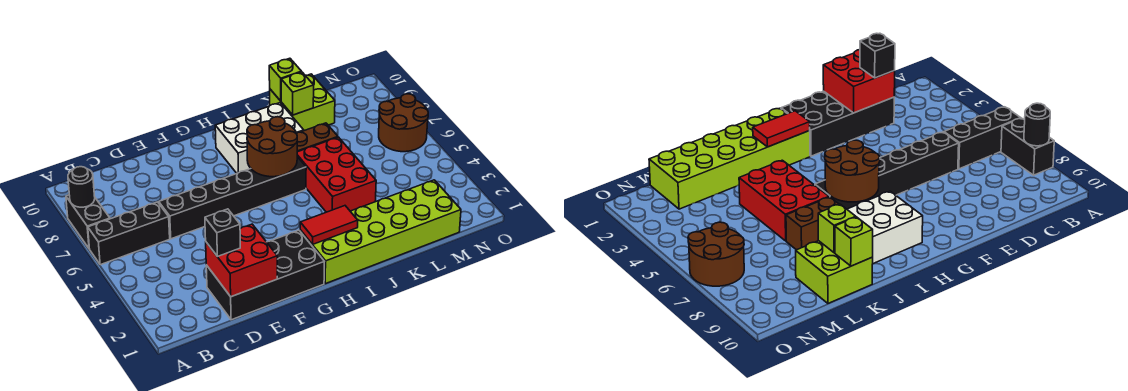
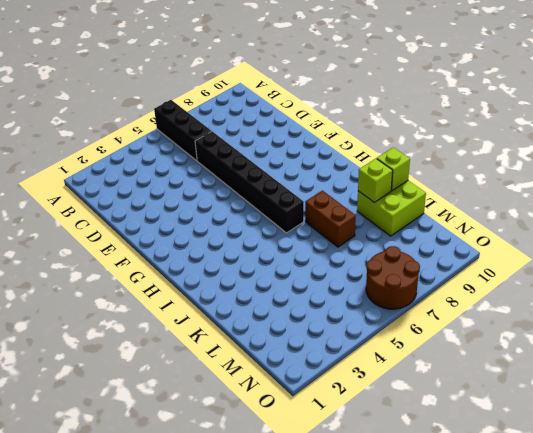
none -> black 1x2 brick [66,195,110,248]
none -> black 2x4 brick [206,230,324,320]
none -> lime 2x6 brick [300,180,461,284]

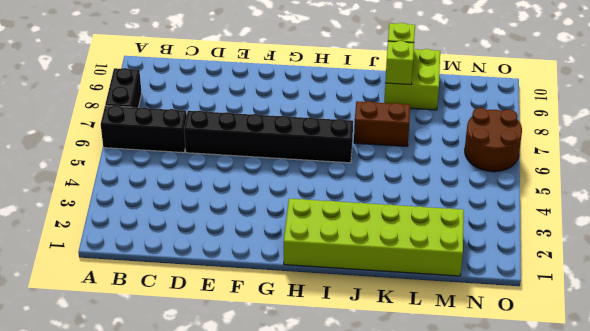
none -> black 2x4 brick [206,230,324,320]
none -> white 2x3 brick [215,103,304,173]
none -> red 2x3 brick [297,137,376,212]

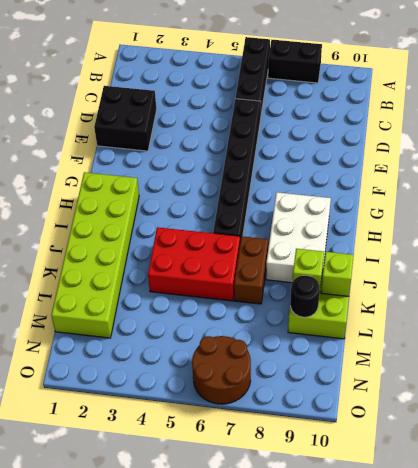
black 2x2 brick [94,86,157,151] -> black 2x4 brick [206,230,324,320]
black 1x1 round brick [290,275,320,317] -> black 1x1 round brick moved to [68,167,95,207]
none -> red 2x2 brick [206,224,277,297]
none -> red 1x2 tile [300,206,358,244]
none -> brown 2x2 round brick [247,117,297,177]

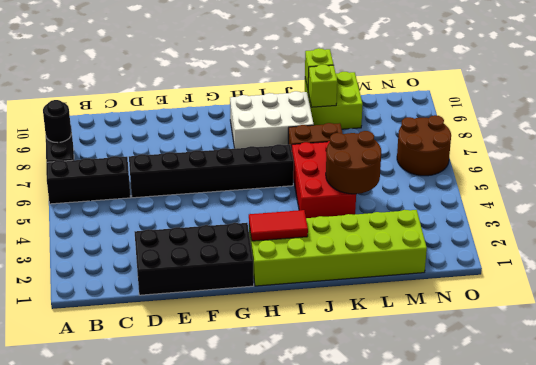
brown 2x2 round brick [326,131,381,194] -> brown 2x2 round brick moved to [247,117,297,177]
none -> red 2x2 brick [206,224,277,297]
none -> black 1x1 brick [205,209,240,257]

